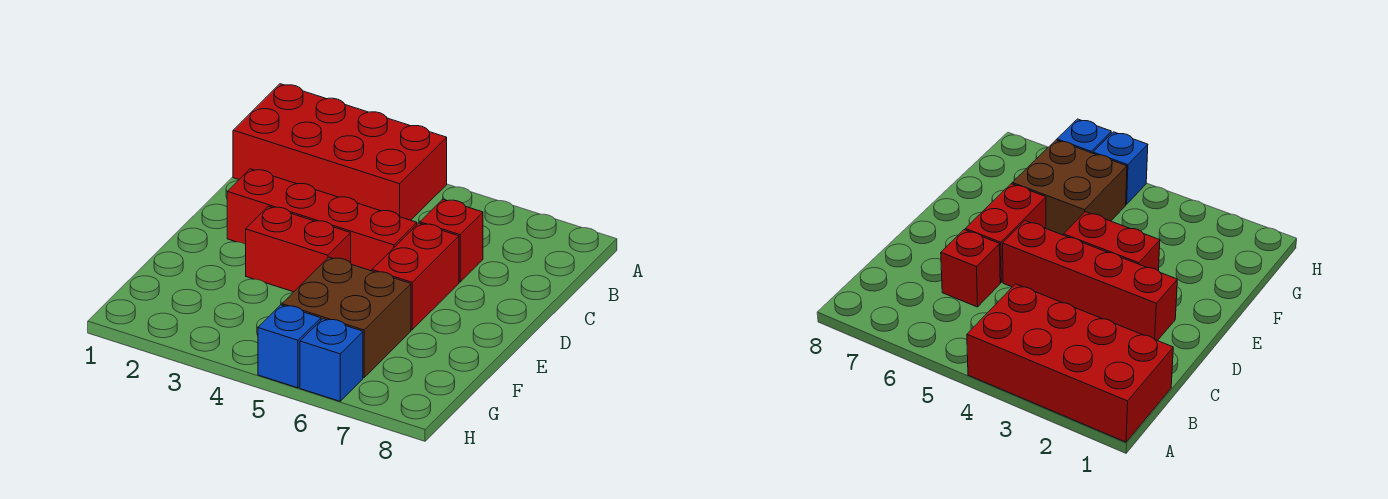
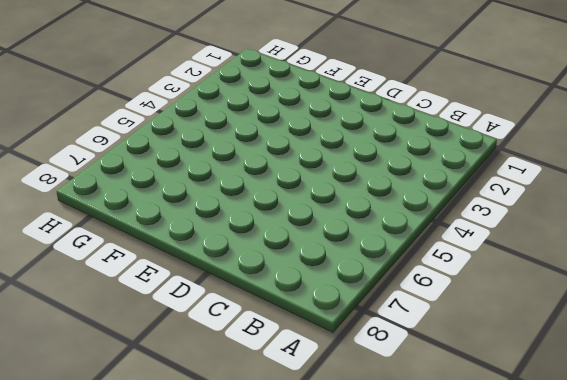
none -> red 2x4 brick [233,84,447,220]
none -> red 1x1 brick [420,199,483,282]

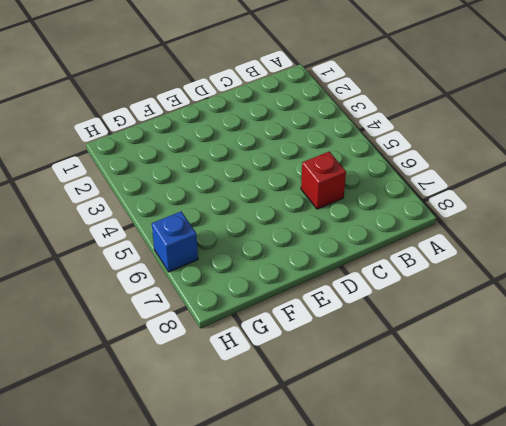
none -> red 2x4 brick [233,84,447,220]
none -> red 1x4 brick [227,169,417,271]

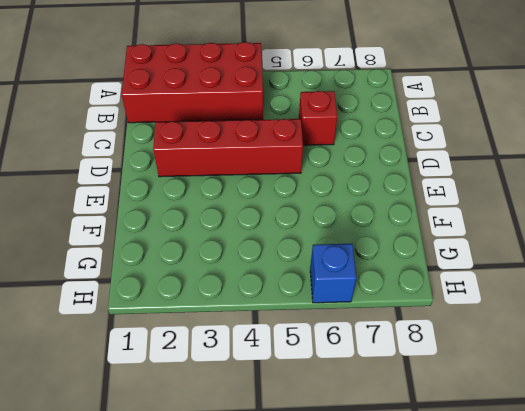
none -> red 1x2 brick [372,223,459,330]
none -> red 1x2 brick [246,206,351,292]

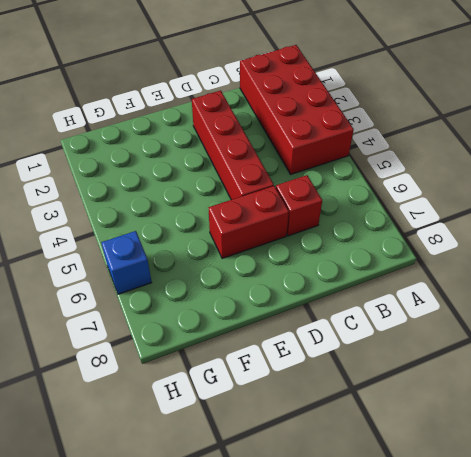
none -> red 1x2 brick [246,206,351,292]
none -> brown 2x2 brick [282,257,411,377]

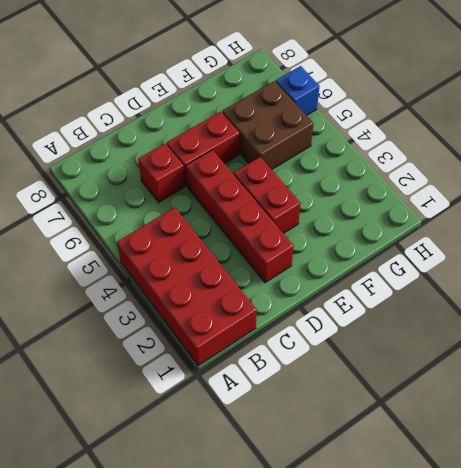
none -> blue 1x1 brick [258,305,321,388]

